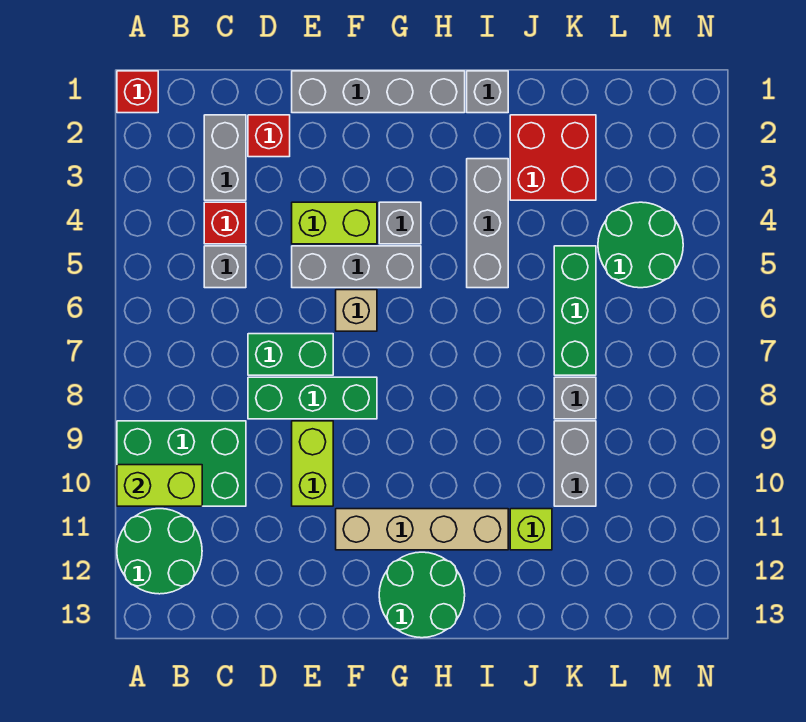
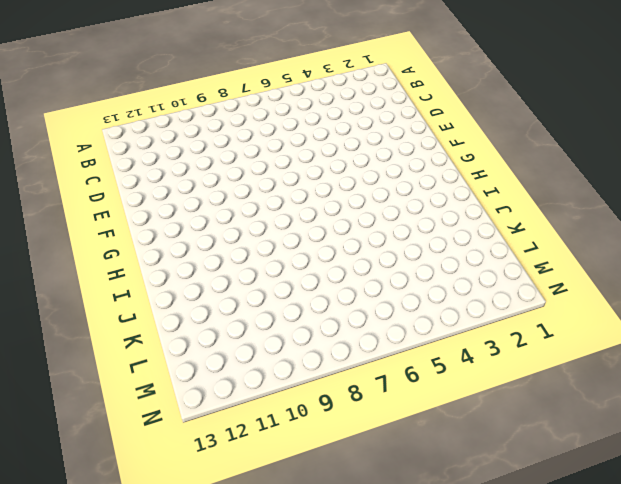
none -> red 1x1 brick [117,71,158,113]
none -> green 2x3 brick [117,421,246,506]
none -> green 2x2 round brick [117,509,202,594]

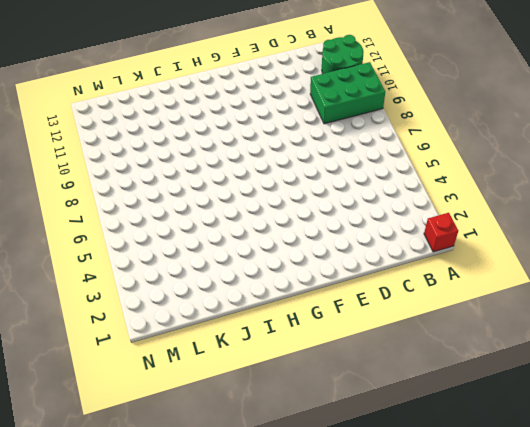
none -> grey 1x2 brick [204,115,246,200]
none -> red 1x1 brick [204,202,246,244]
none -> grey 1x1 brick [204,246,246,288]

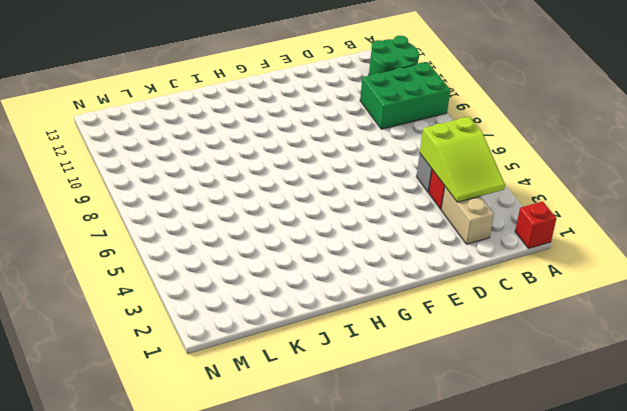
lime 2x3 slope [420,117,505,202] -> none
tan 1x2 brick [441,187,494,244] -> grey 1x2 brick [204,115,246,200]
none -> red 1x1 brick [248,115,290,157]
none -> green 1x2 brick [248,334,333,375]
none -> green 1x3 brick [248,377,377,419]

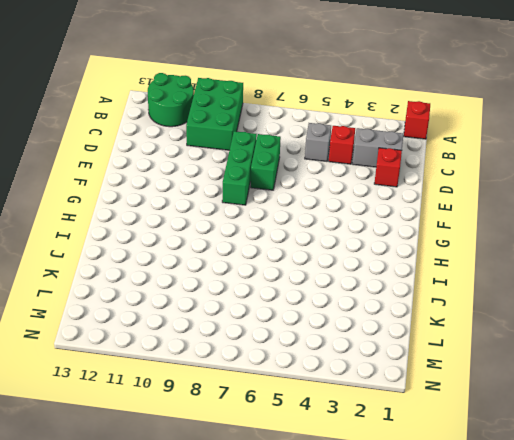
none -> grey 1x4 brick [292,71,465,113]
none -> lime 1x2 brick [292,202,377,244]
none -> grey 1x3 brick [292,246,421,288]

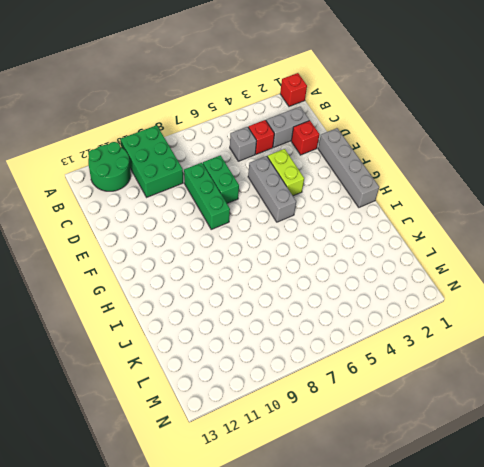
none -> lime 1x2 brick [292,421,333,506]
none -> tan 1x1 brick [336,290,377,331]
none -> tan 1x4 brick [336,509,508,550]

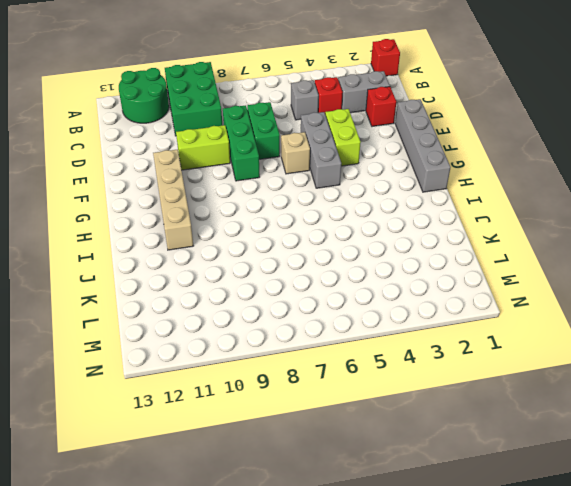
none -> grey 1x1 brick [379,202,421,244]
none -> green 2x2 round brick [379,552,465,638]
none -> grey 1x1 brick [467,71,508,113]

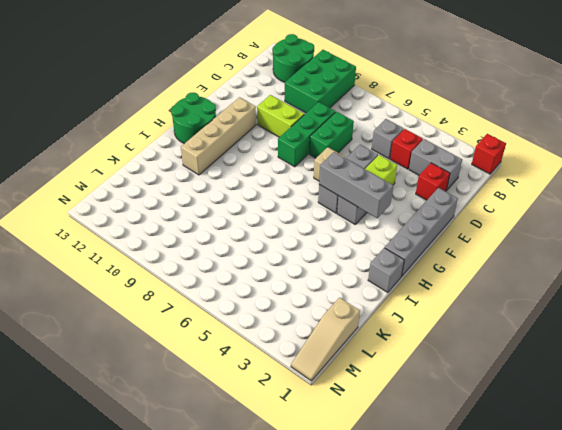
grey 1x3 brick [319,152,393,218] -> grey 1x3 brick moved to [467,159,508,288]
tan 1x3 slope [291,298,360,381] -> none
none -> red 2x2 brick [510,115,596,200]
none -> lime 1x1 brick [510,509,552,550]
none -> green 1x3 brick [554,246,596,375]

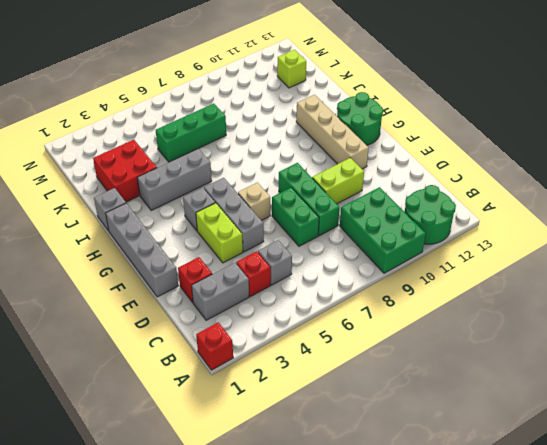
lime 1x1 brick [277,50,306,88] -> lime 1x1 brick moved to [510,509,552,550]
none -> grey 1x1 brick [554,377,596,419]
none -> grey 1x2 brick [554,421,596,506]
none -> green 2x2 round brick [598,202,683,288]

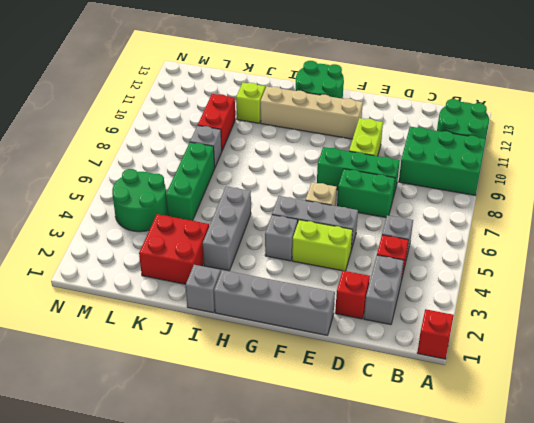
red 1x2 brick [198,94,235,150] -> grey 1x2 brick [554,421,596,506]
none -> lime 1x2 brick [117,465,202,506]

